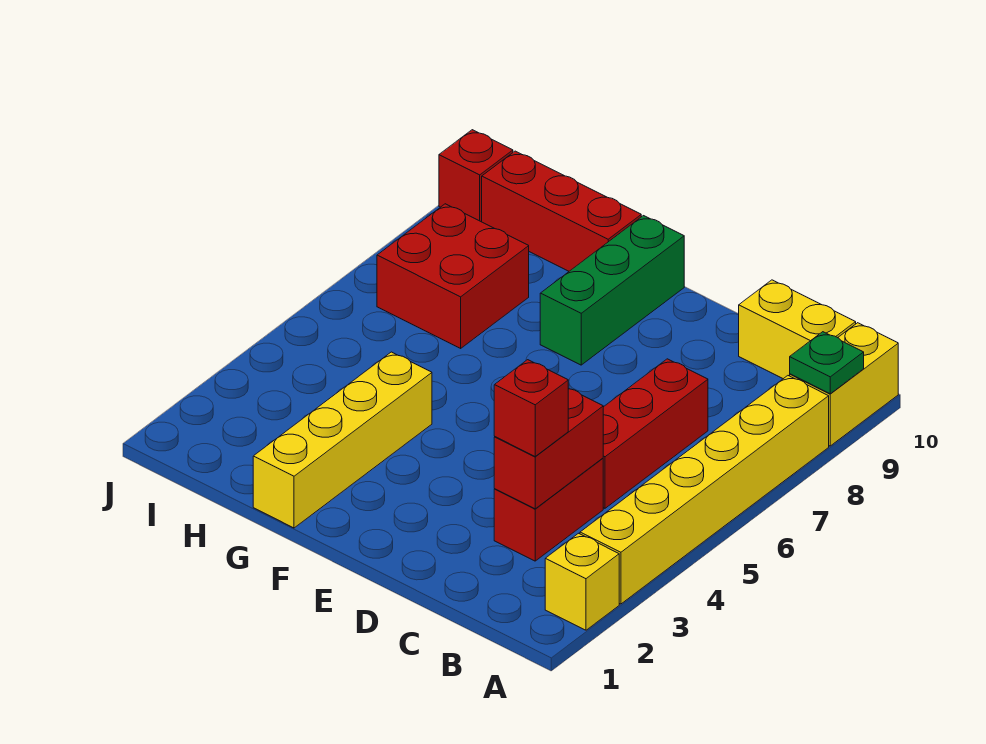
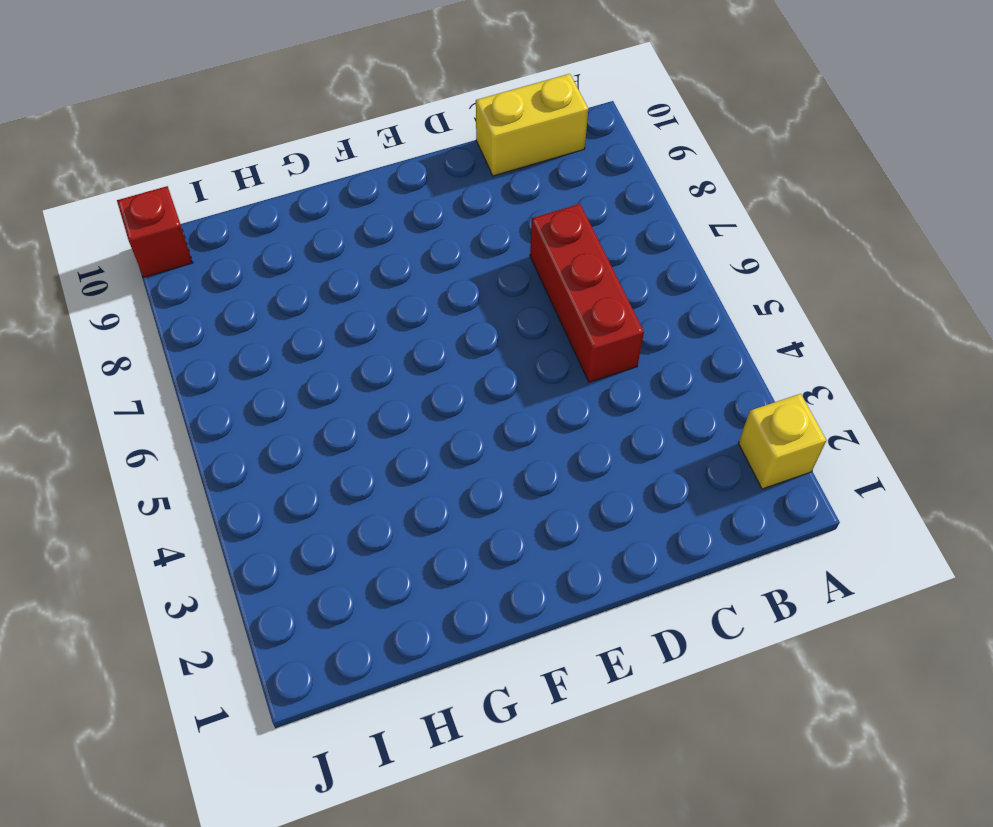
none -> yellow 1x6 brick [580,376,829,604]
none -> yellow 1x2 brick [790,323,898,446]
none -> red 1x2 brick [494,458,603,561]

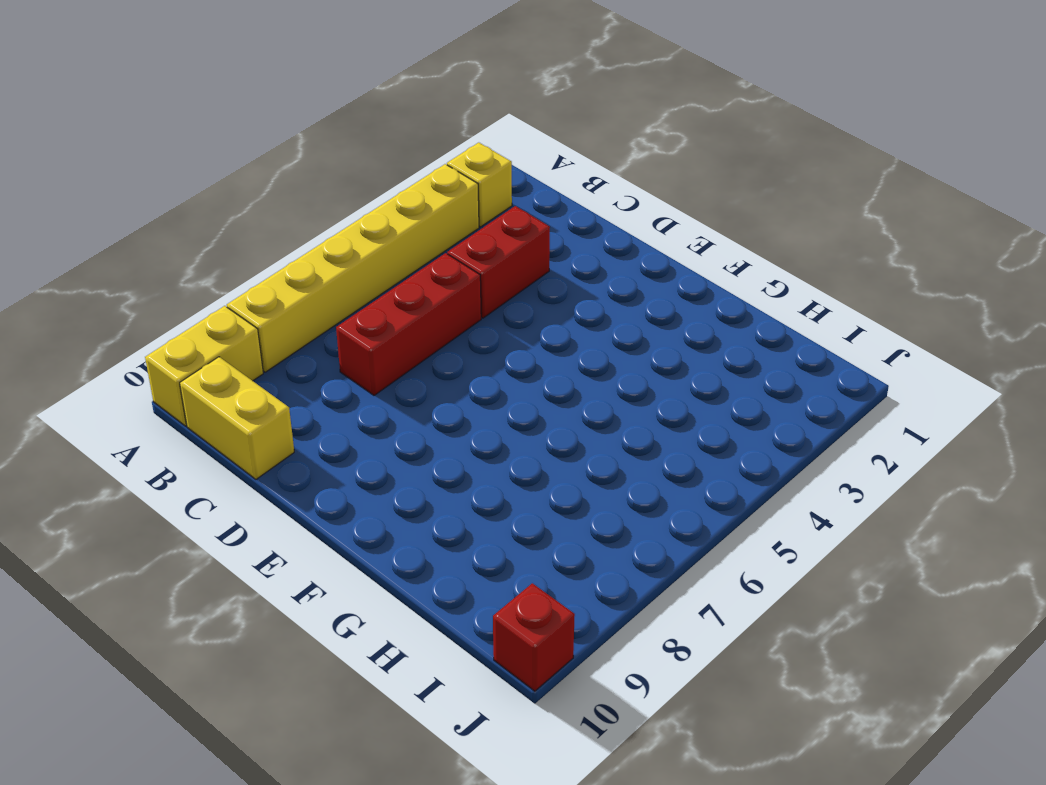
none -> green 1x3 brick [540,216,684,365]
none -> yellow 1x4 brick [253,352,432,528]
none -> red 1x3 brick [482,151,641,271]

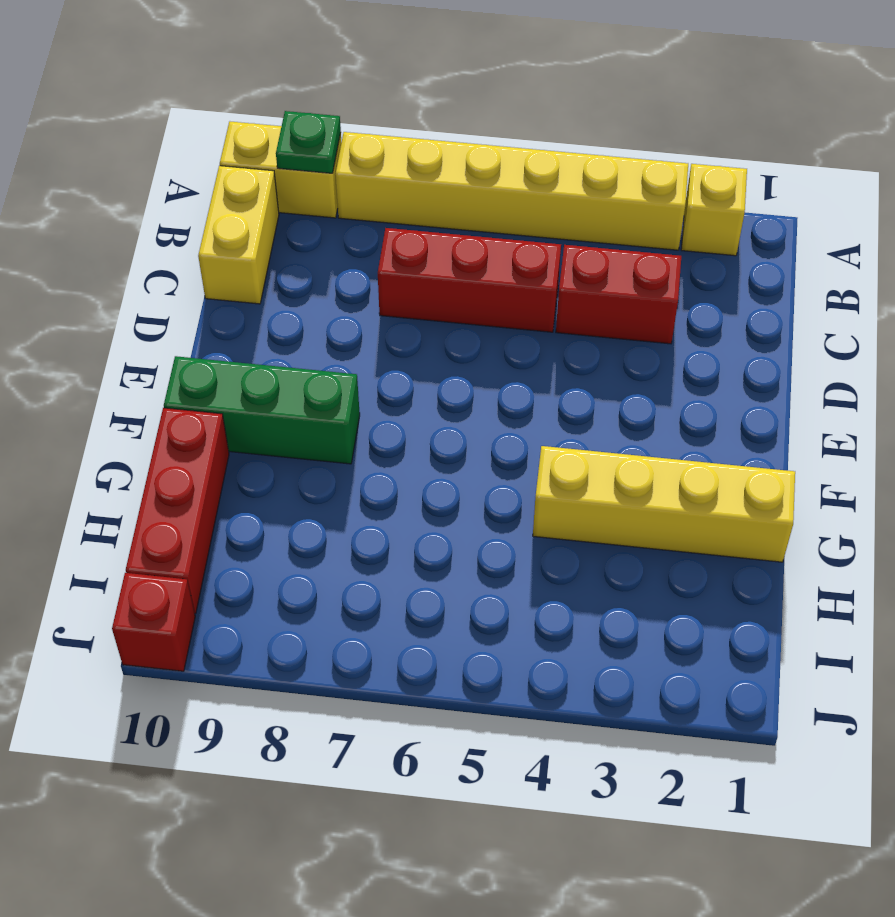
none -> red 2x2 brick [377,204,529,348]
none -> red 1x2 brick [494,388,603,509]
none -> red 1x1 brick [494,360,568,456]

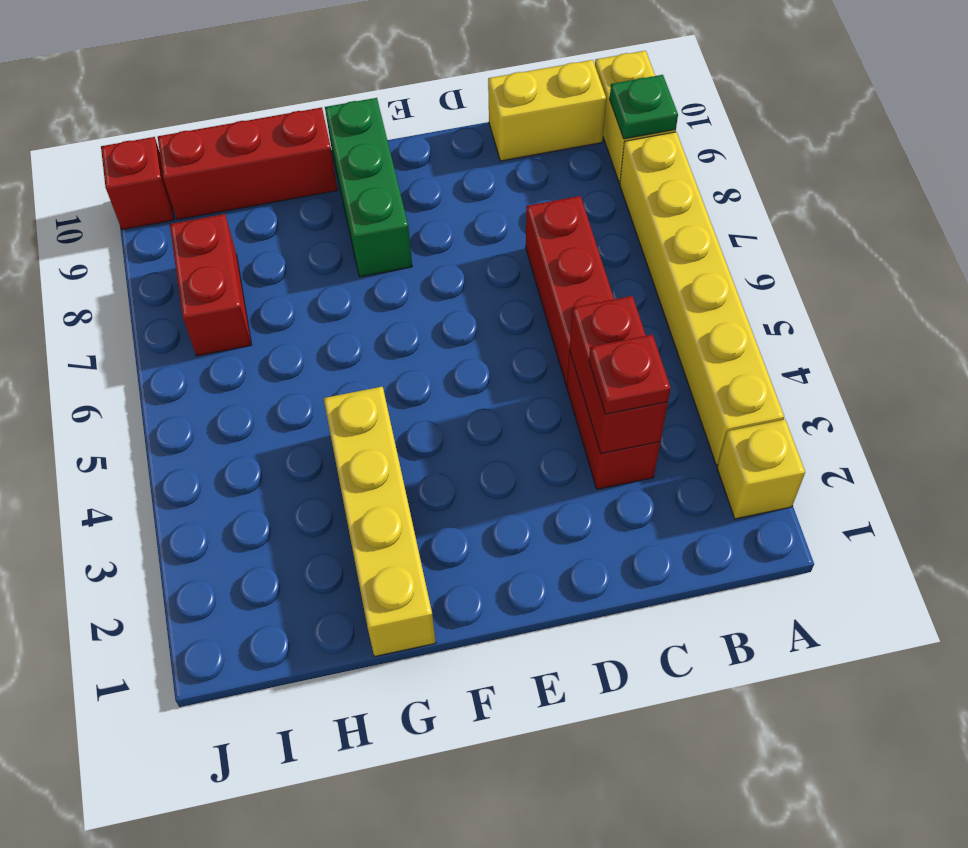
red 1x1 plate [589,335,671,414] -> red 1x1 brick [494,360,568,456]
red 1x2 brick [170,214,251,356] -> red 2x2 brick [377,204,529,348]

